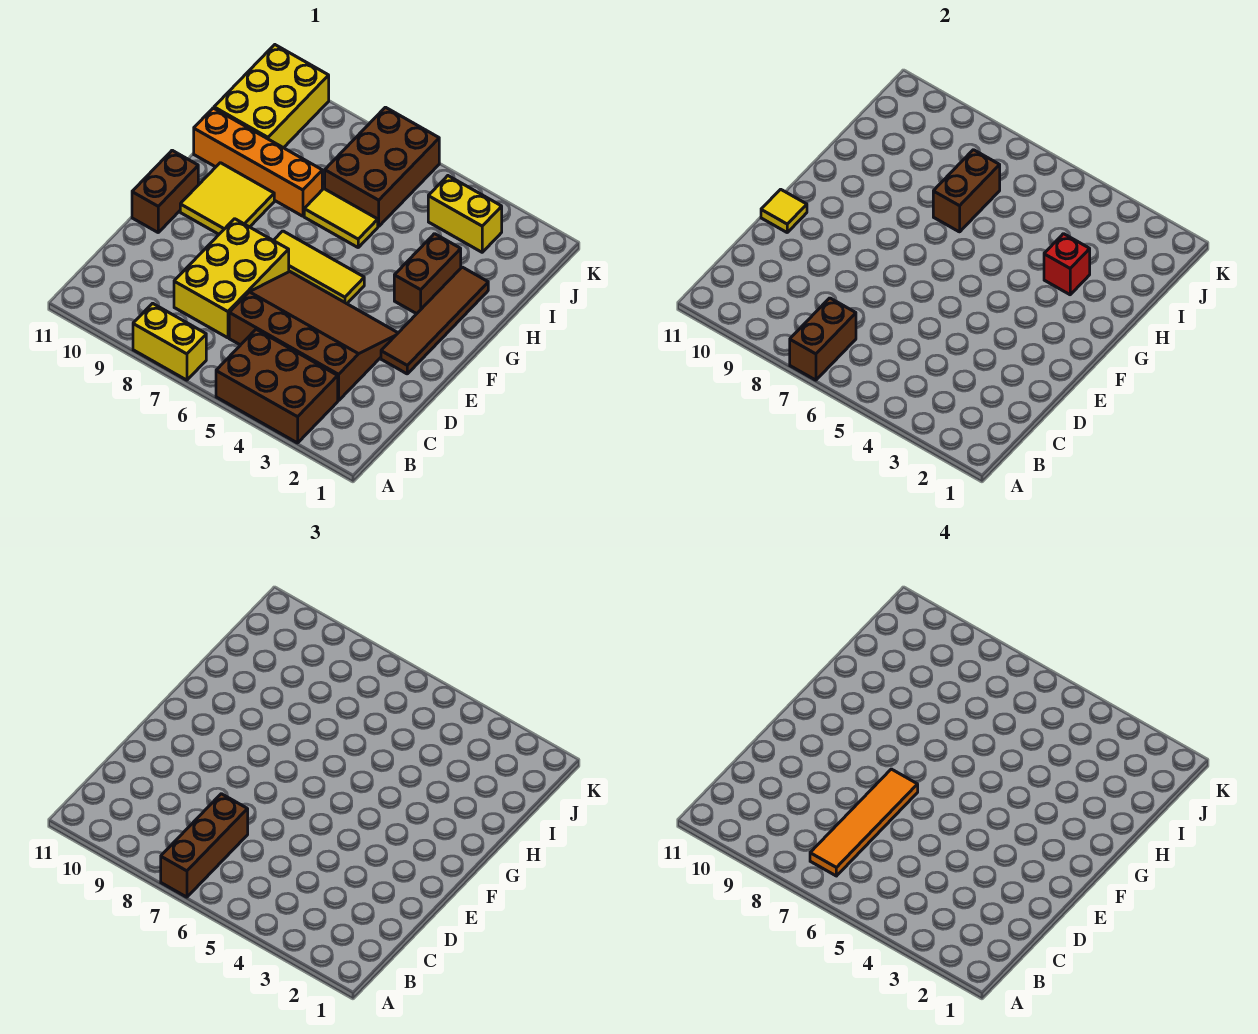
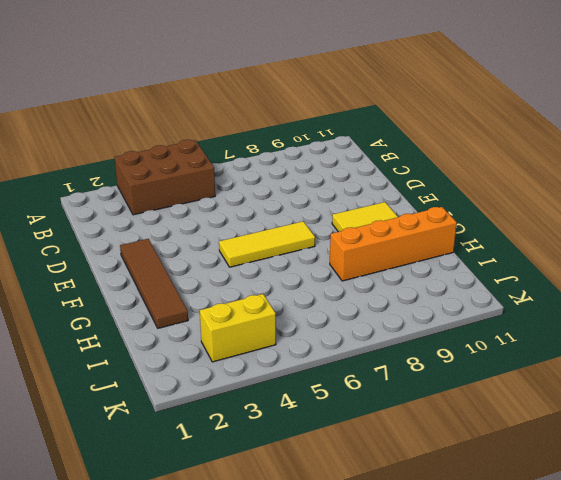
none -> yellow 1x2 brick [133,303,206,380]
none -> brown 3x4 slope [229,272,398,401]
none -> yellow 2x3 brick [174,219,289,338]

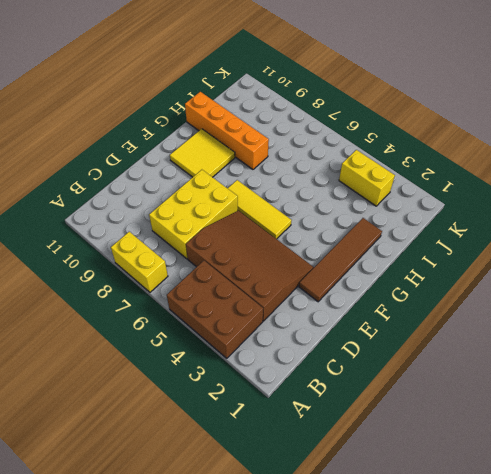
none -> brown 1x2 brick [132,150,198,232]
none -> brown 1x2 brick [394,234,461,314]
none -> yellow 1x2 tile [304,189,378,247]

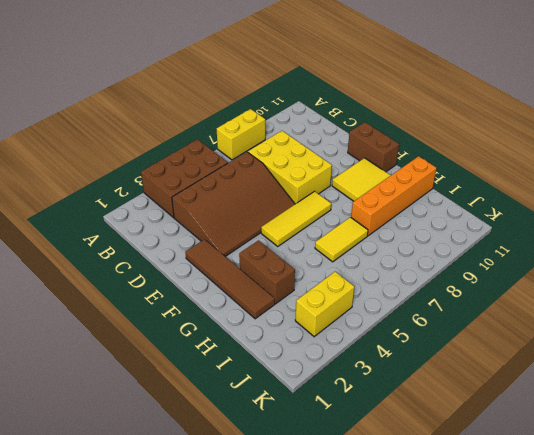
none -> brown 2x3 brick [325,107,439,226]
none -> yellow 2x3 brick [214,45,329,148]
none -> brown 1x2 brick [790,298,856,380]

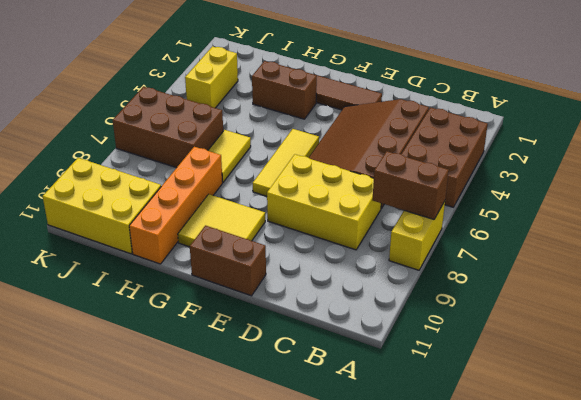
none -> yellow 1x1 tile [761,189,807,232]
none -> red 1x1 brick [1044,234,1090,295]
none -> brown 1x2 brick [933,150,1000,232]

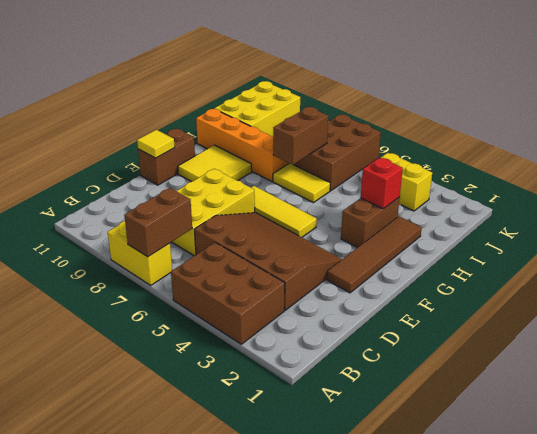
none -> brown 1x3 brick [161,794,248,897]
none -> orange 1x4 tile [810,769,918,876]

